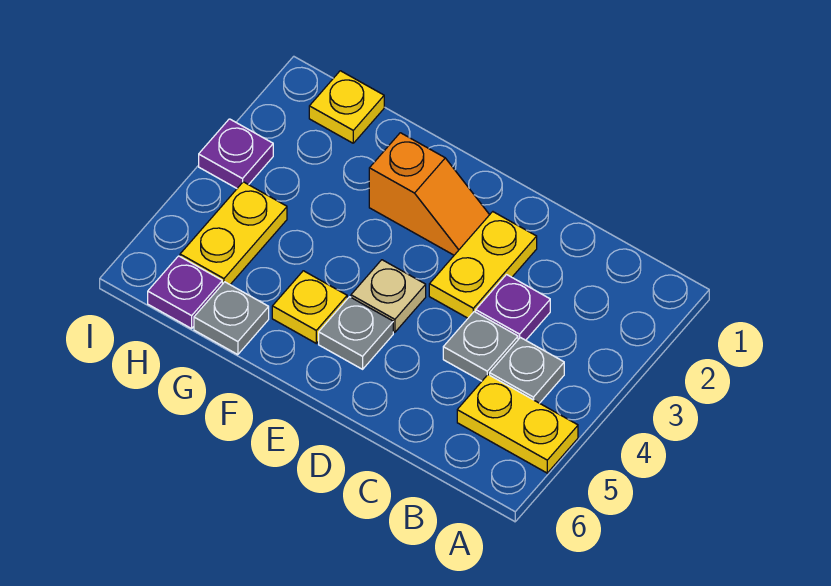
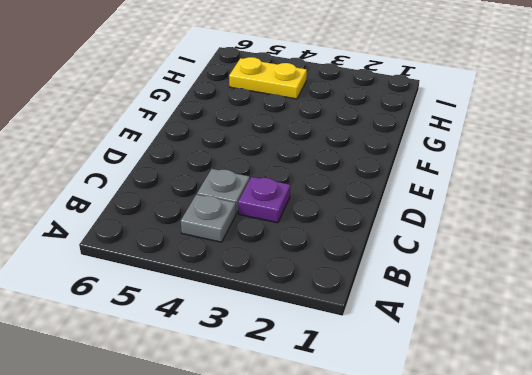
none -> yellow 1x2 plate [457,375,578,473]
none -> yellow 1x2 plate [429,212,537,318]
none -> orange 1x2 slope [369,133,489,255]

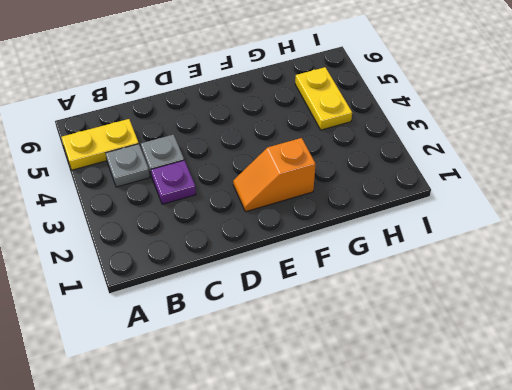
none -> yellow 1x2 plate [429,212,537,318]
none -> tan 1x1 plate [351,260,426,332]
none -> grey 1x1 plate [319,297,393,369]

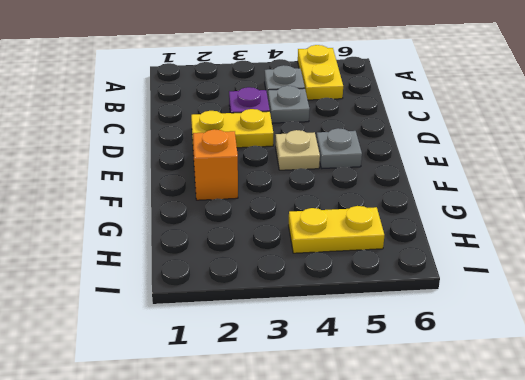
none -> yellow 1x1 plate [272,271,347,343]
none -> grey 1x1 plate [194,282,269,355]
none -> yellow 1x1 plate [309,71,384,143]

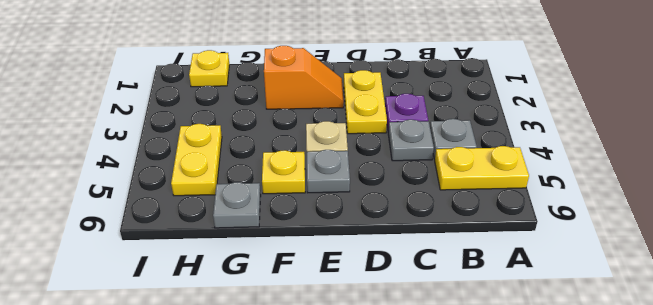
none -> purple 1x1 plate [148,256,222,329]
none -> purple 1x1 plate [199,119,273,188]

